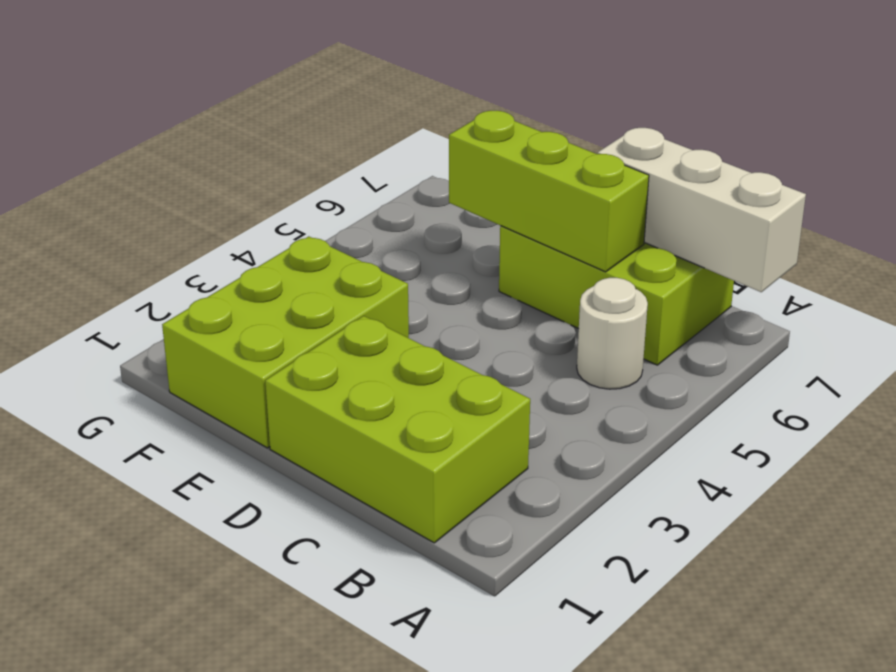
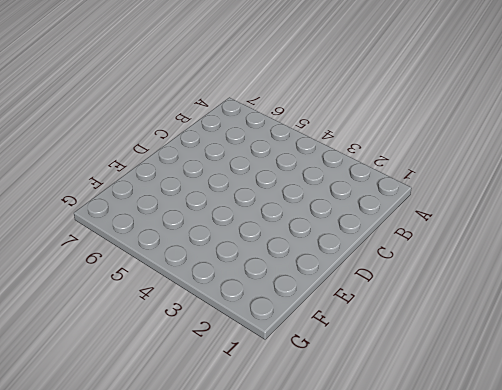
none -> lime 2x3 brick [265,316,530,543]
none -> white 1x1 round brick [577,278,648,389]

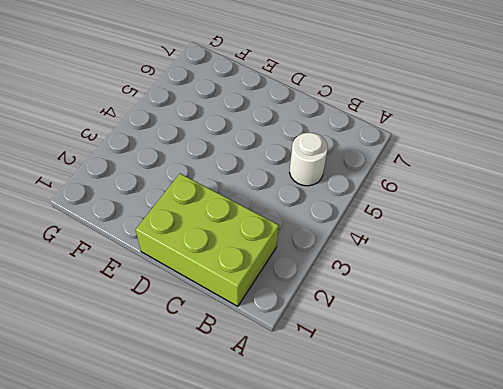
none -> lime 2x3 brick [499,226,734,365]
none -> lime 2x3 brick [162,236,409,448]

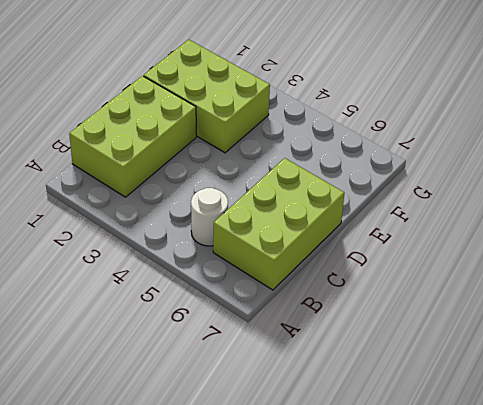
none -> white 1x3 brick [597,128,806,292]
none -> lime 1x3 brick [449,111,649,272]

